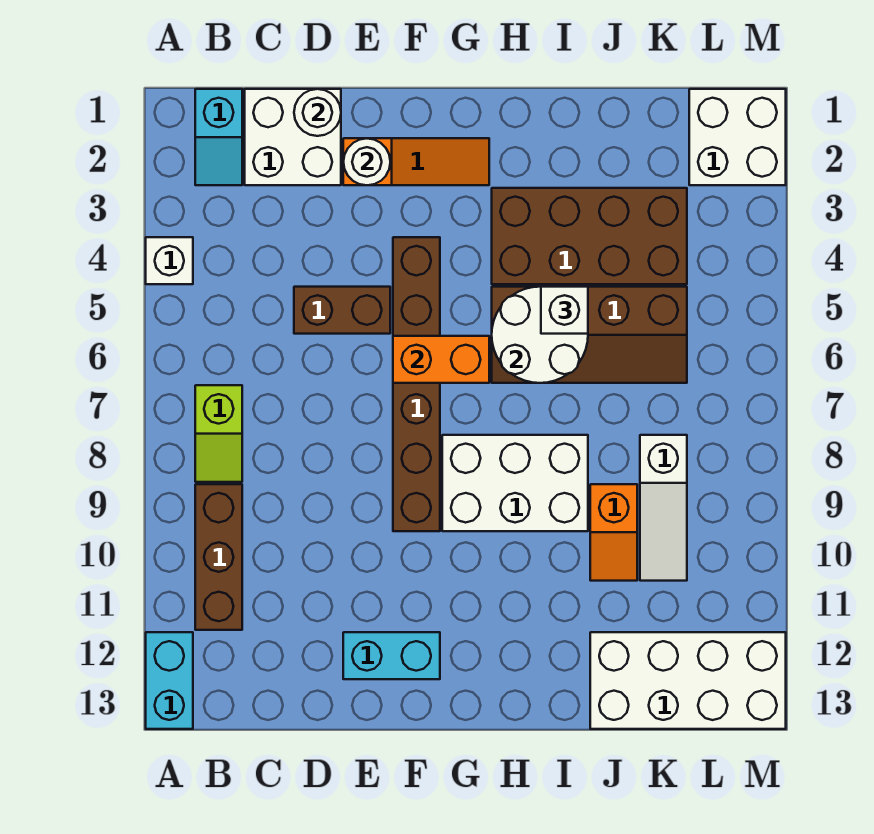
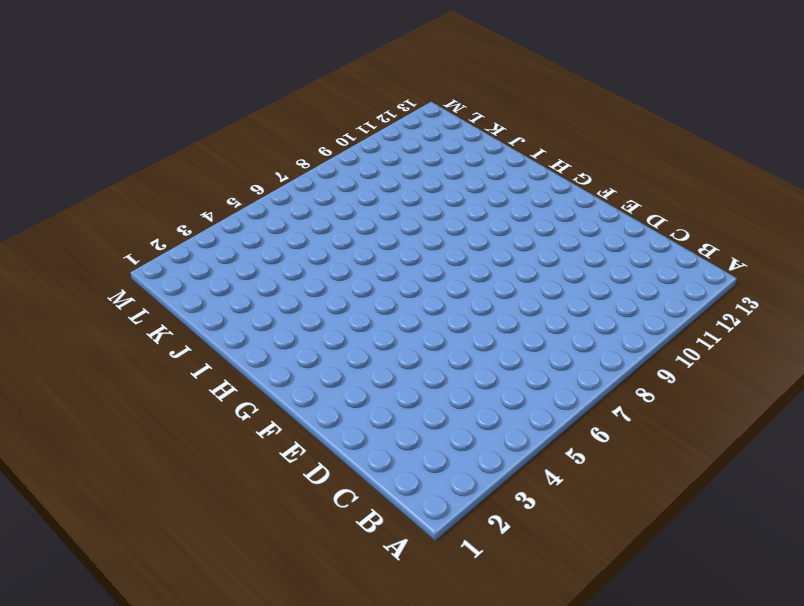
none -> white 1x1 brick [146,237,193,284]
none -> cyan 1x2 brick [146,632,193,729]
none -> cyan 1x2 slope [195,89,242,185]

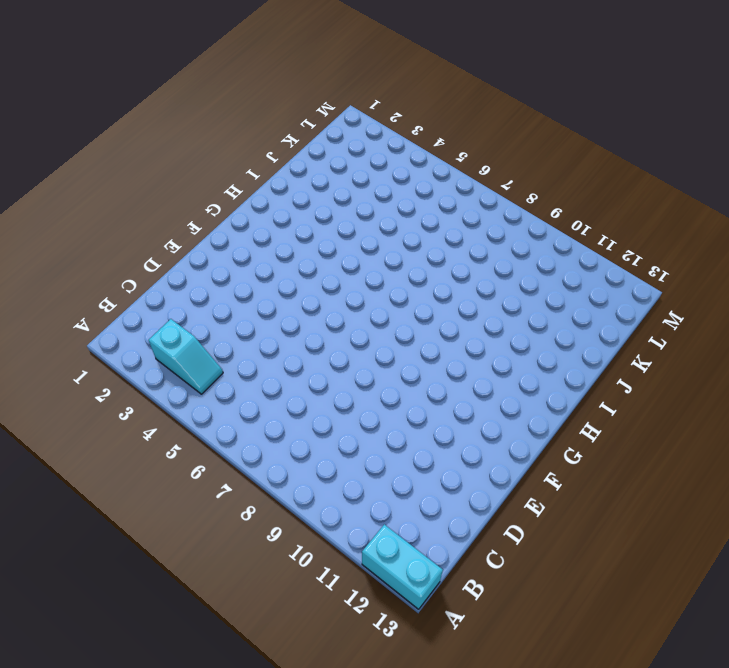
cyan 1x2 slope [149,319,223,394] -> cyan 1x2 slope moved to [195,89,242,185]
none -> white 1x1 brick [146,237,193,284]
none -> lime 1x2 slope [195,385,242,482]
none -> brown 1x3 brick [195,484,242,630]

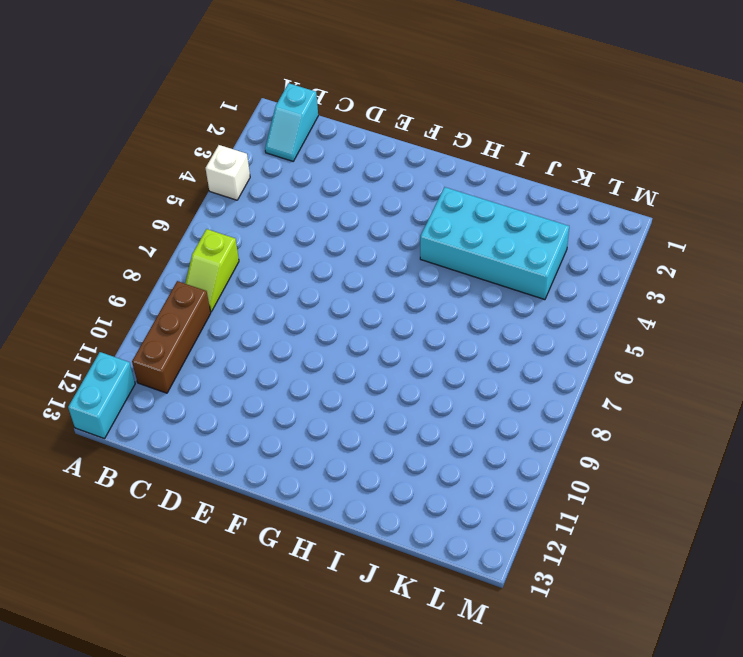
cyan 2x4 brick [420,187,569,300] -> brown 2x4 brick [492,188,687,284]
none -> white 2x2 brick [245,89,341,185]
none -> brown 1x2 brick [294,287,390,334]
none -> orange 1x3 slope [343,138,489,185]

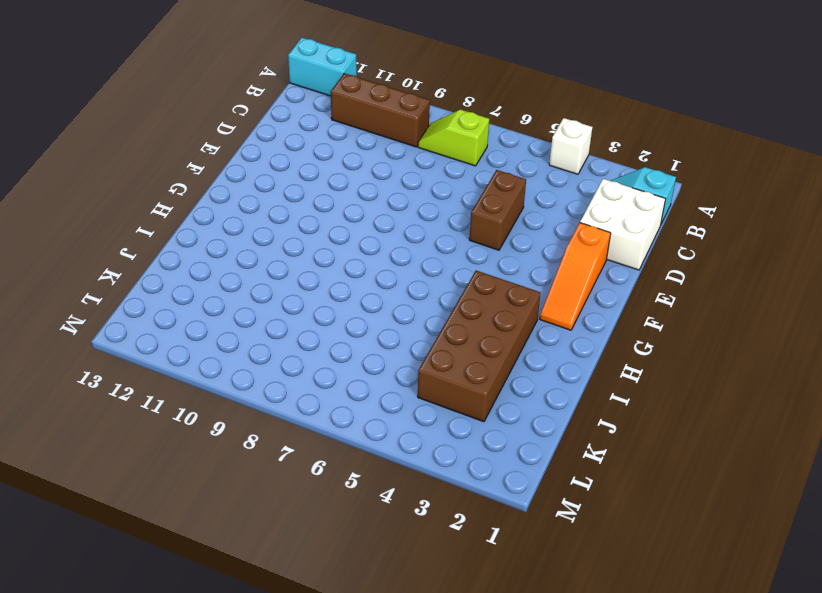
none -> cyan 1x2 brick [343,632,440,679]
none -> brown 1x6 brick [393,237,440,531]
none -> white 2x3 brick [442,435,588,531]

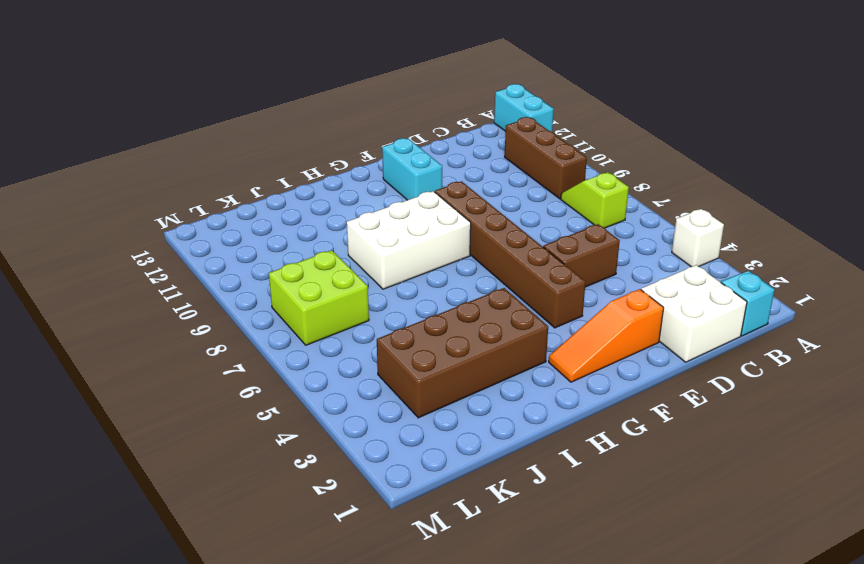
cyan 1x2 brick [382,138,442,200] -> cyan 1x2 brick turned to [343,632,440,679]
lime 2x2 brick [269,250,369,345] -> white 1x3 slope [640,435,687,581]
none -> brown 2x4 slope [492,287,687,383]
none -> orange 1x2 slope [590,484,637,581]
none -> white 2x4 brick [590,632,786,729]

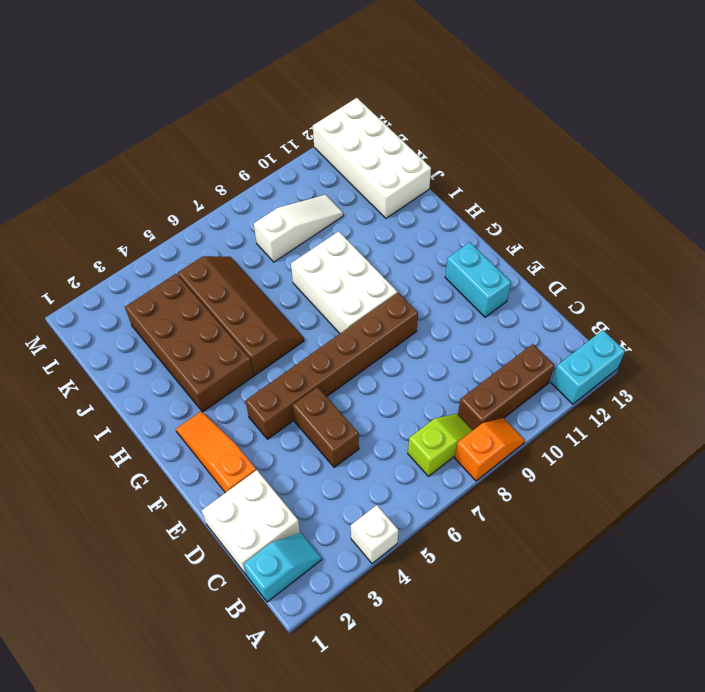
orange 1x2 slope [455,418,525,481] -> orange 1x2 slope moved to [590,484,637,581]
none -> white 2x2 brick [689,89,786,185]
none -> white 1x1 round brick [294,89,341,136]
none -> white 1x1 round brick [343,138,390,185]

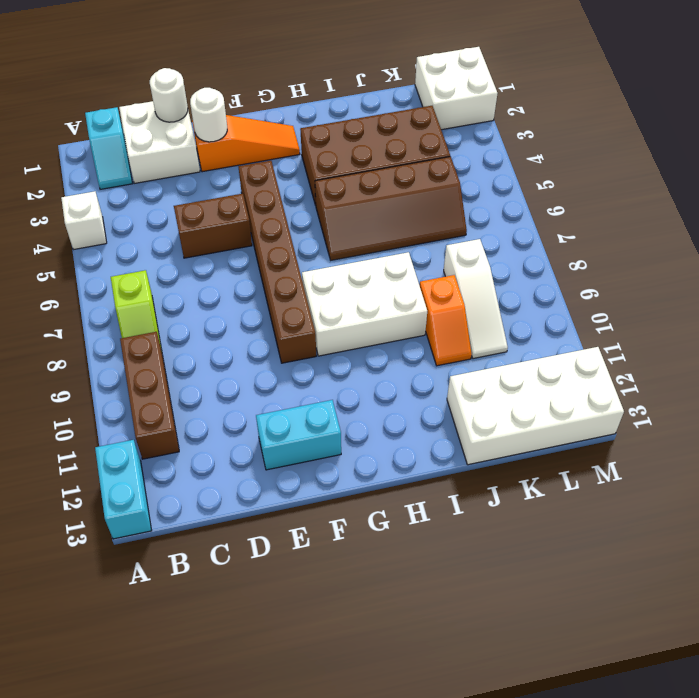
none -> orange 1x2 brick [393,336,489,383]
none -> white 2x2 round brick [492,287,588,383]
none -> white 1x1 brick [541,287,588,334]

